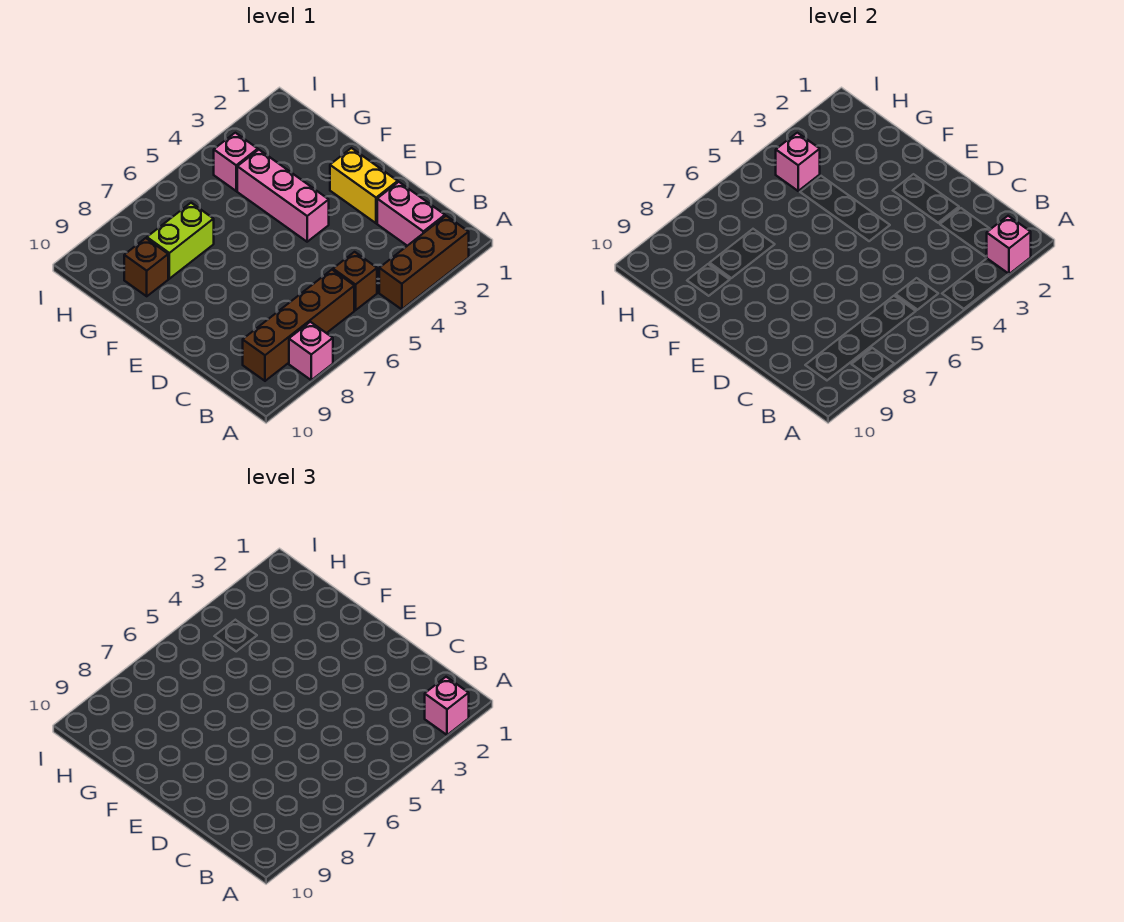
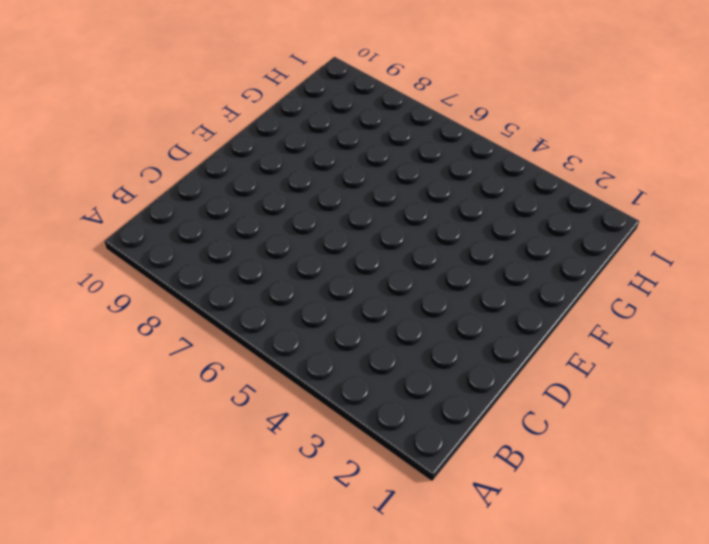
none -> brown 1x3 brick [379,216,469,309]
none -> pink 1x1 brick [289,322,333,380]
none -> pink 1x2 brick [377,182,445,246]

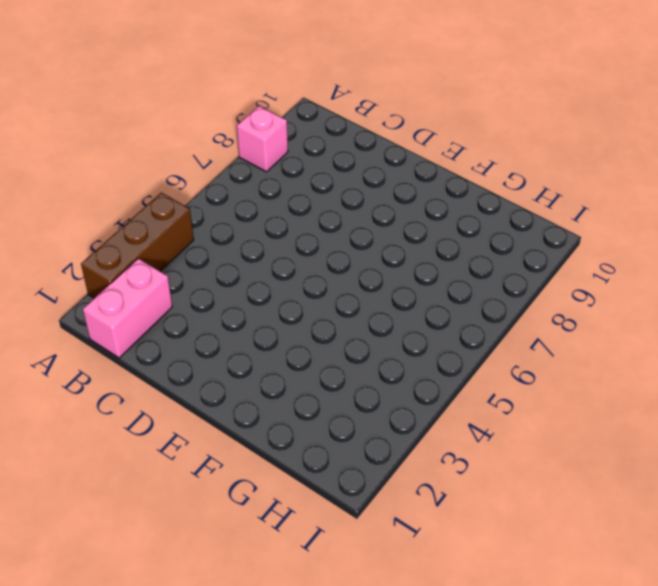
pink 1x2 brick [83,258,172,358] -> pink 1x2 brick turned to [377,182,445,246]
none -> brown 1x1 brick [333,252,377,310]
none -> brown 1x4 brick [243,270,354,381]
none -> yellow 1x2 brick [330,148,398,223]

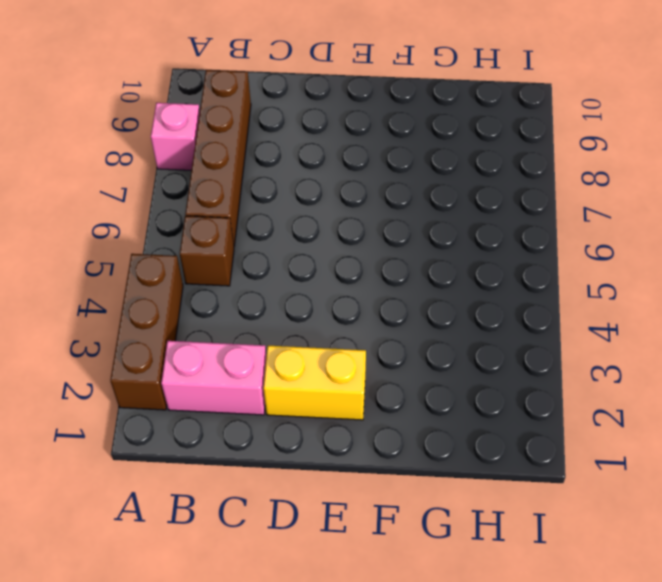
none -> pink 1x3 brick [237,150,329,242]
none -> lime 1x2 brick [147,203,214,279]
none -> brown 1x1 brick [124,238,168,296]

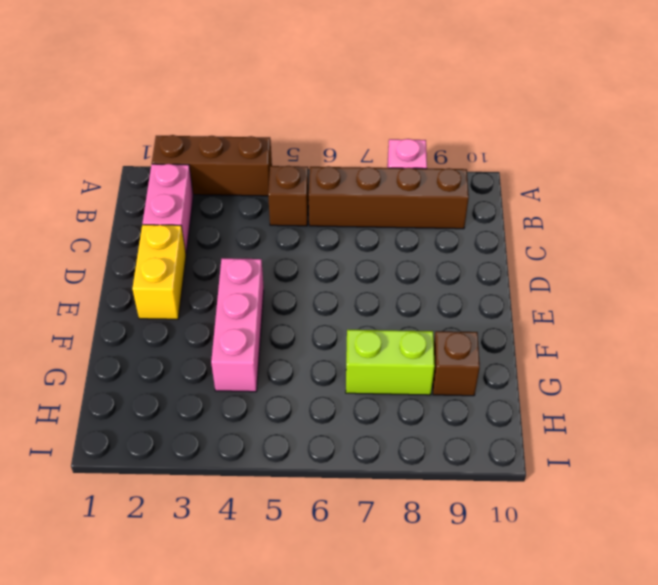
none -> pink 1x1 brick [214,133,258,191]
none -> pink 1x1 brick [987,216,1031,274]
none -> pink 1x1 brick [776,133,820,191]

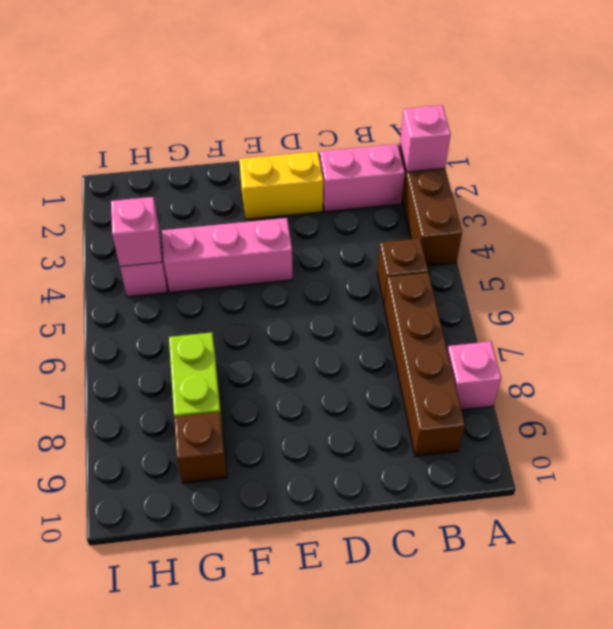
none -> pink 1x1 brick [425,677,469,735]

